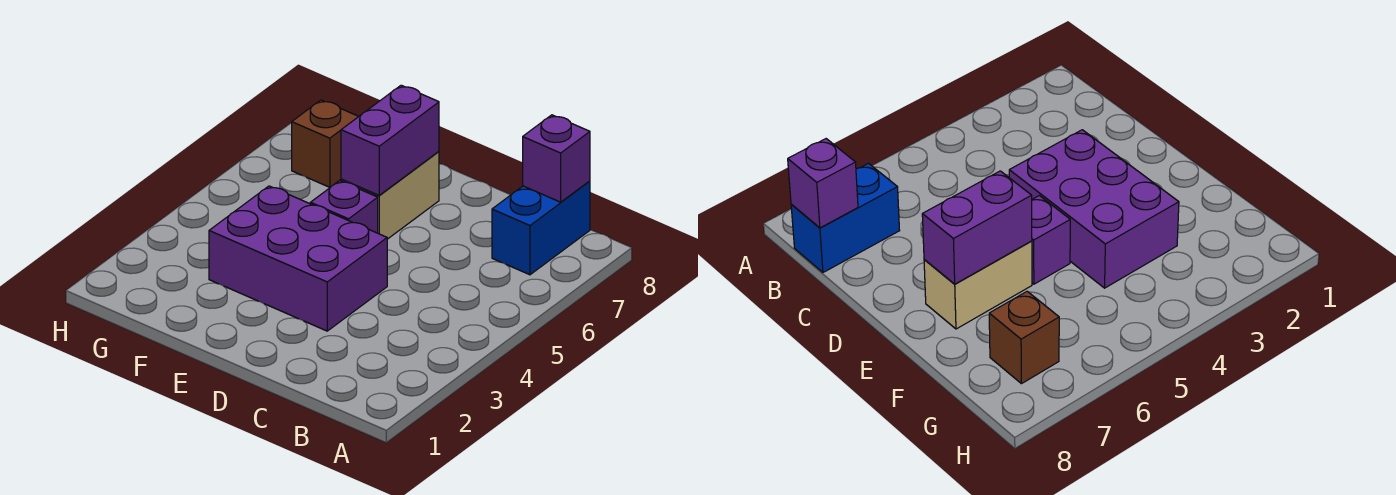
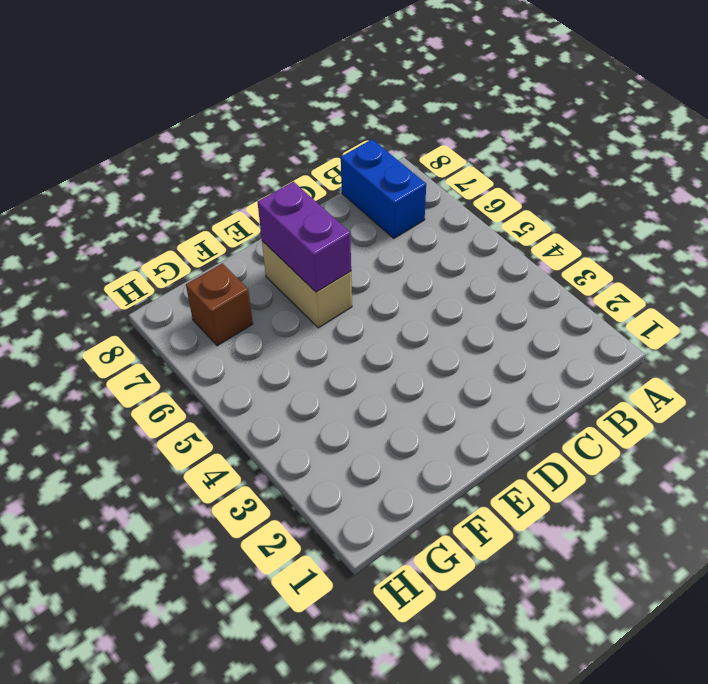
none -> purple 2x3 brick [209,186,387,331]
none -> purple 1x1 brick [310,181,378,233]

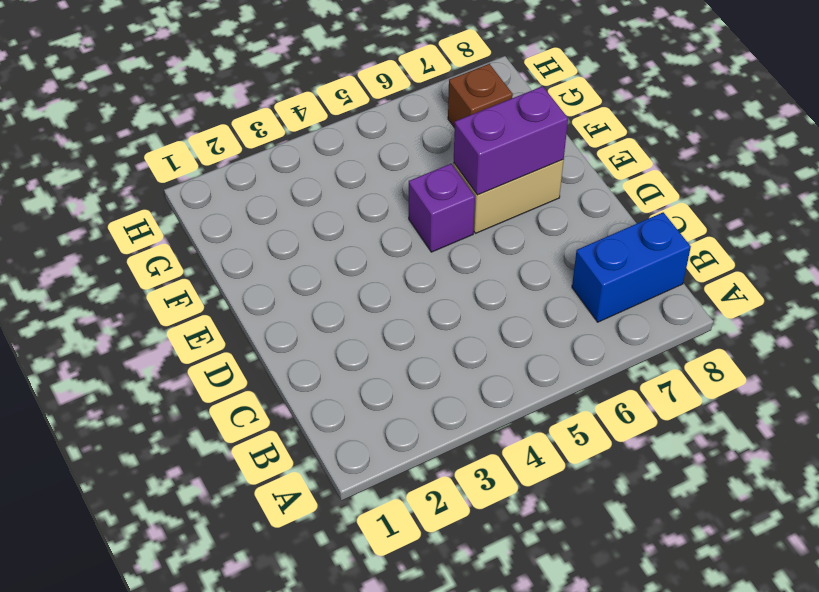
none -> purple 2x3 brick [209,186,387,331]
none -> purple 1x1 brick [523,115,590,202]

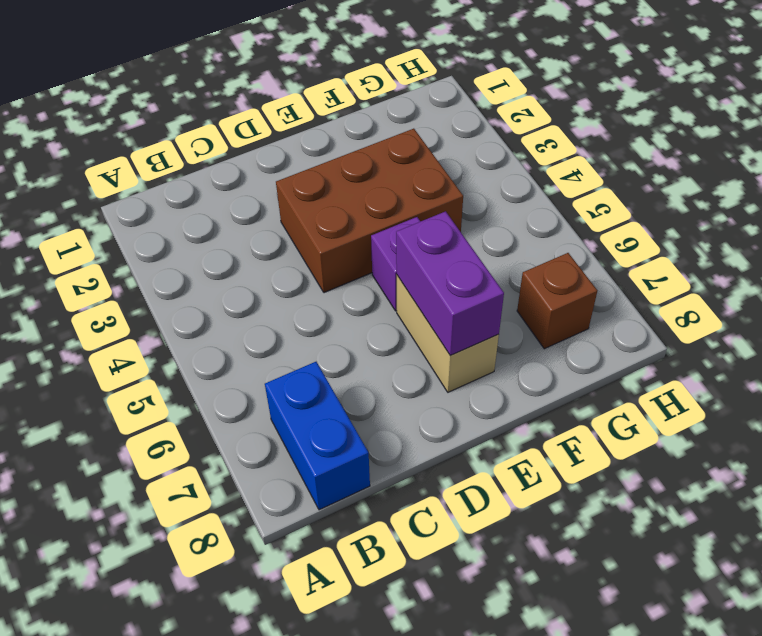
brown 2x3 brick [276,129,463,293] -> purple 2x3 brick [209,186,387,331]
none -> purple 1x1 brick [523,115,590,202]

